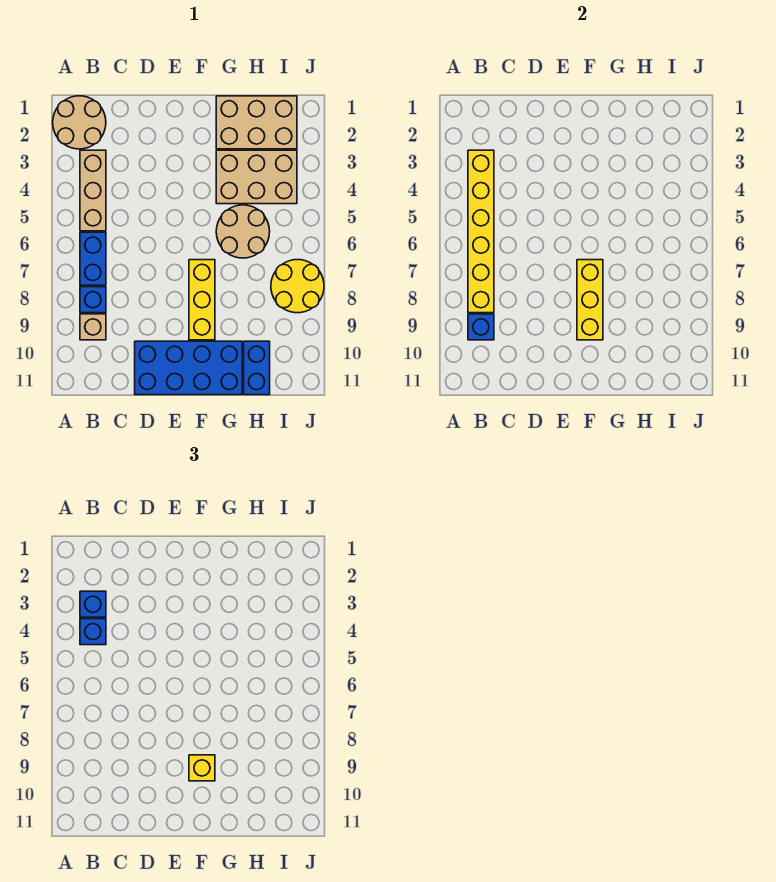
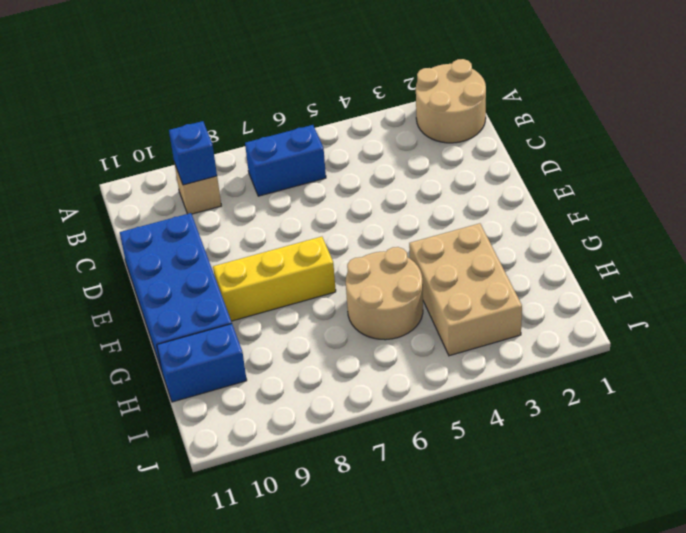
none -> tan 1x3 brick [80,150,106,231]
none -> blue 1x1 brick [80,287,106,313]
none -> tan 2x3 brick [216,96,297,149]

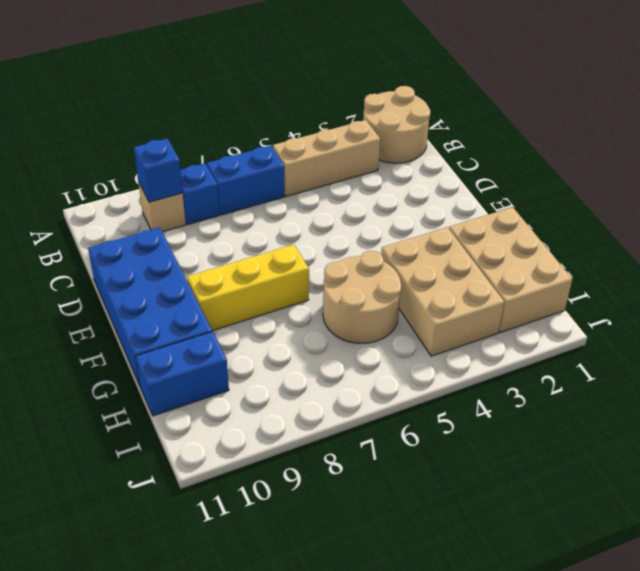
none -> yellow 2x2 round brick [271,260,324,313]
none -> yellow 1x6 brick [468,150,494,313]
none -> yellow 1x3 brick [577,260,603,340]

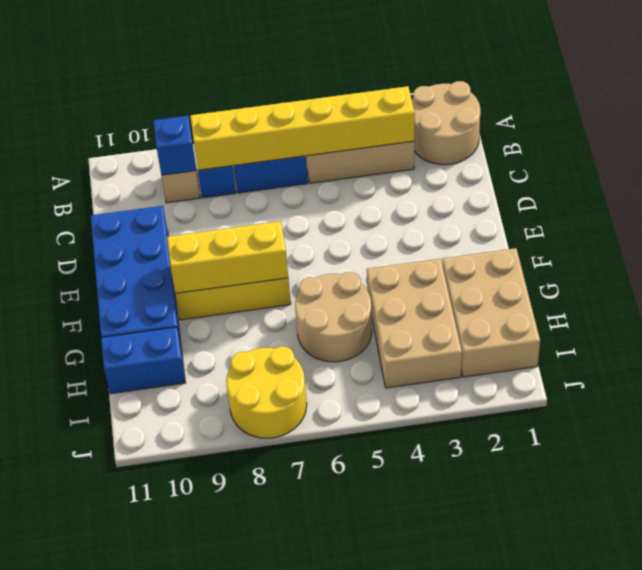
none -> blue 1x1 brick [80,591,106,617]
none -> blue 1x1 brick [80,619,106,645]
none -> yellow 1x1 brick [189,755,215,781]

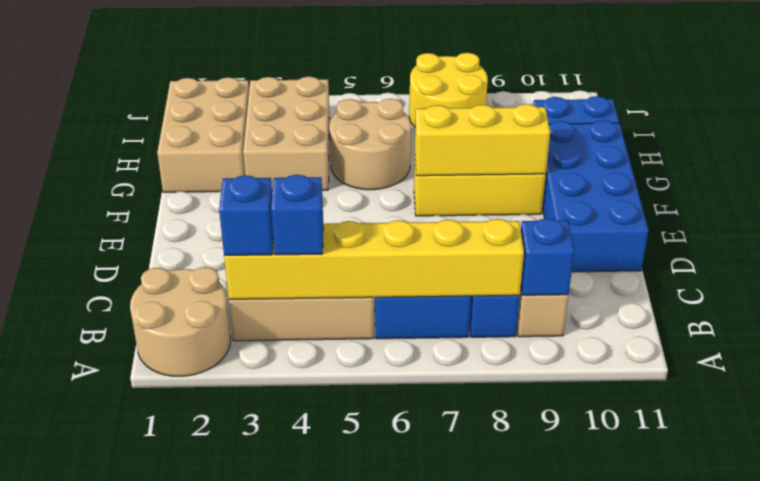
none -> yellow 1x1 brick [189,755,215,781]

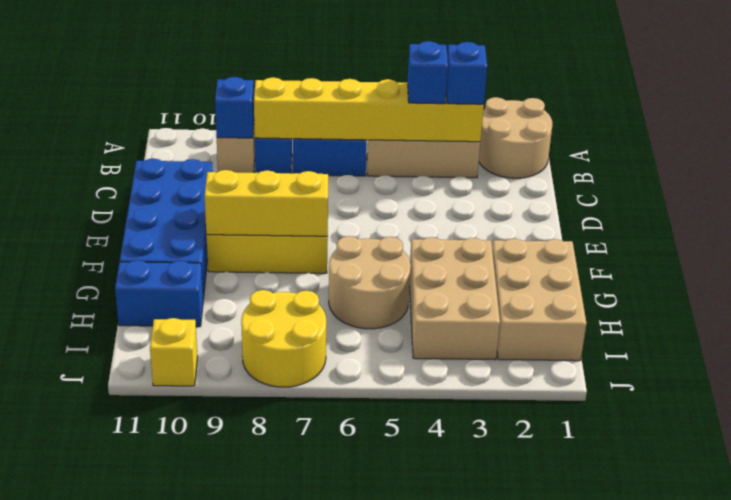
yellow 1x1 brick [150,318,198,386] -> yellow 1x1 brick moved to [189,755,215,781]

